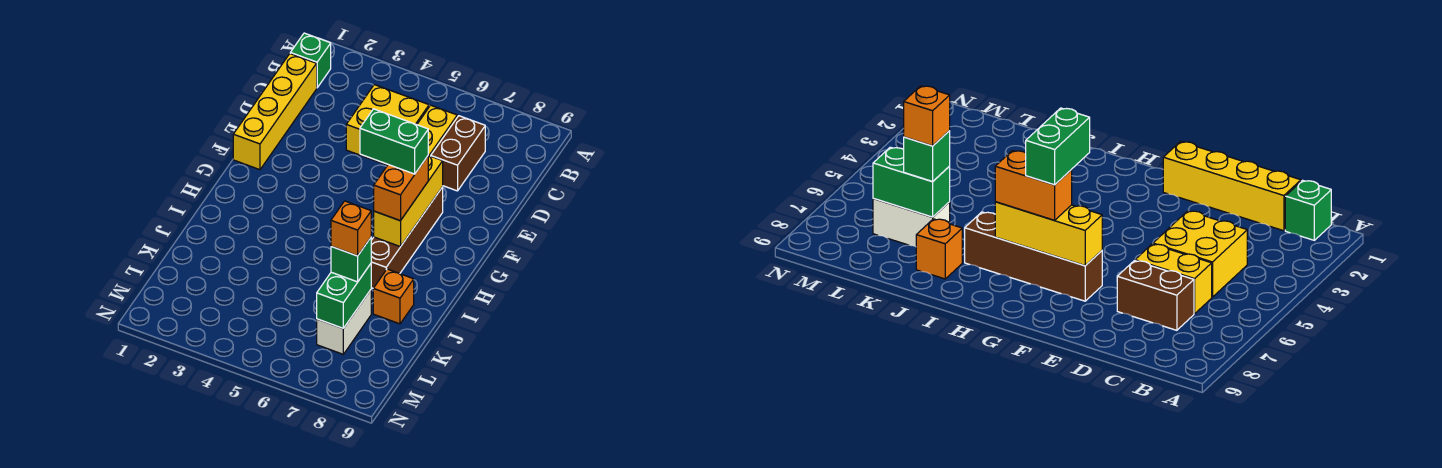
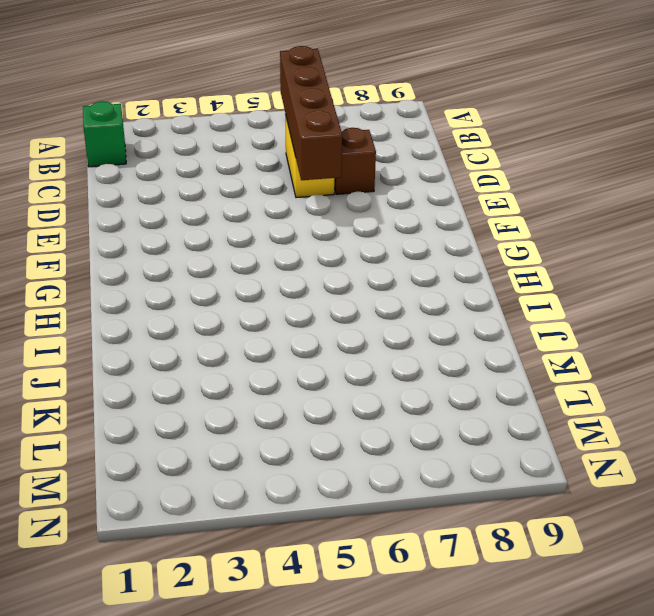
brown 1x4 brick [280,46,342,180] -> brown 1x4 brick moved to [371,187,443,288]
brown 1x1 brick [334,128,376,194] -> brown 1x2 brick [431,116,485,191]
none -> yellow 1x4 brick [233,54,317,170]
none -> yellow 2x2 brick [346,85,429,165]
none -> orange 1x1 brick [373,269,414,324]

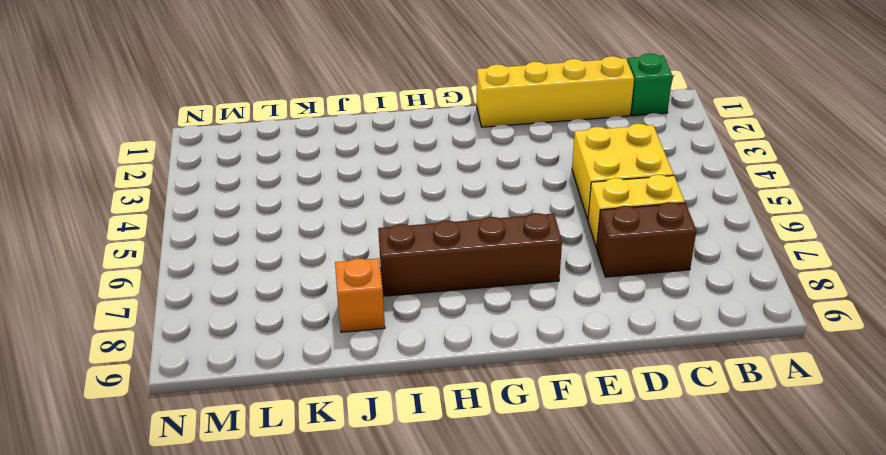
none -> white 1x2 brick [317,290,371,354]
none -> yellow 1x3 brick [374,155,443,247]
none -> green 1x2 brick [317,264,371,328]

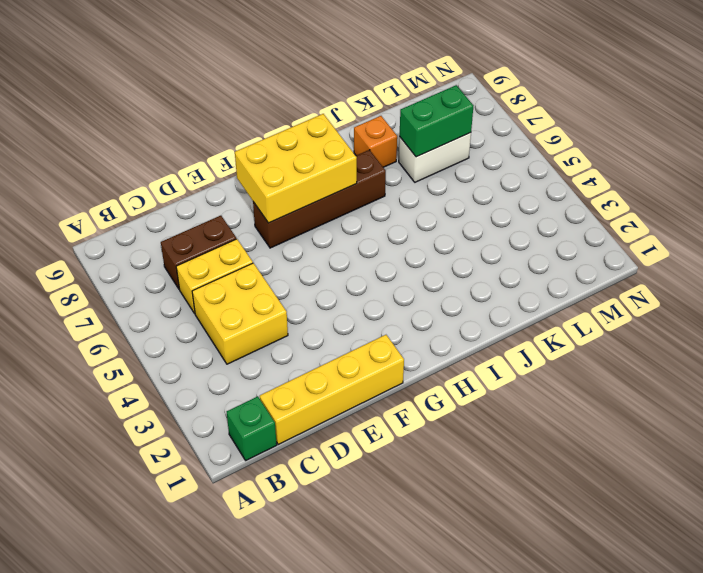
yellow 2x3 brick [235,114,357,223] -> yellow 1x3 brick [374,155,443,247]
none -> orange 1x2 brick [374,156,428,221]
none -> green 1x1 brick [331,238,371,282]
none -> green 1x2 brick [360,109,428,174]

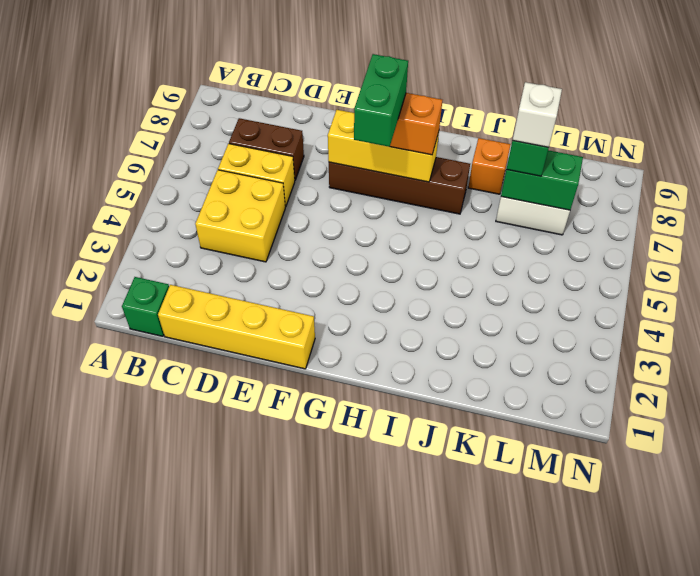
white 1x1 brick [513,82,562,148] -> orange 1x1 brick [331,201,371,256]

